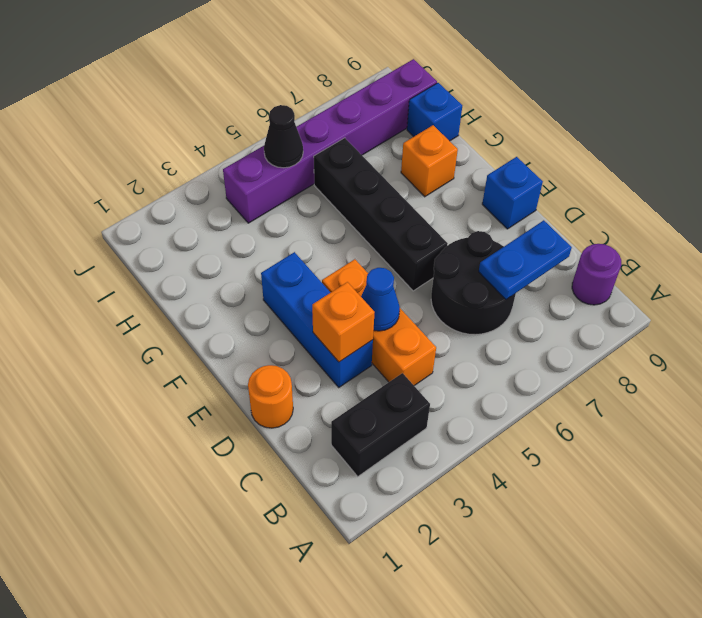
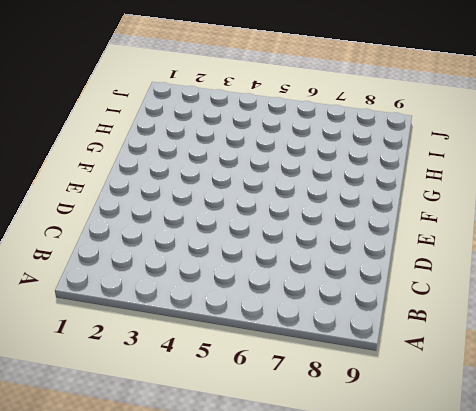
none -> black 1x2 brick [331,373,430,476]
none -> purple 1x1 round brick [572,244,621,305]
none -> orange 1x3 brick [322,259,436,386]

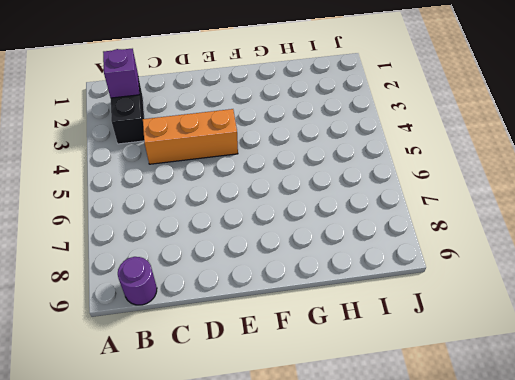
purple 1x1 brick [103,49,139,98] -> none
none -> black 2x2 round brick [431,231,516,335]
none -> orange 1x1 round brick [248,365,293,428]
none -> blue 1x3 brick [261,252,373,387]

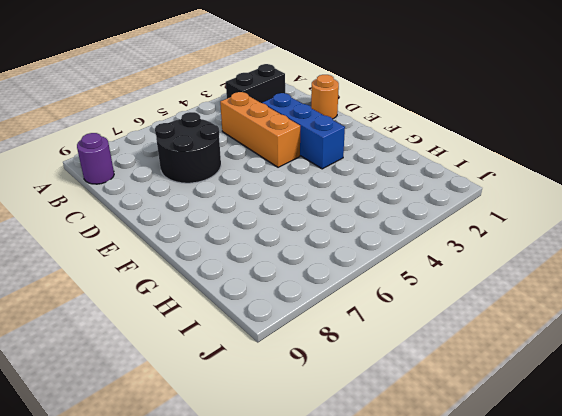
none -> black 1x4 brick [314,138,448,291]
none -> blue 1x1 brick [482,157,543,229]
none -> orange 1x1 brick [401,125,458,197]

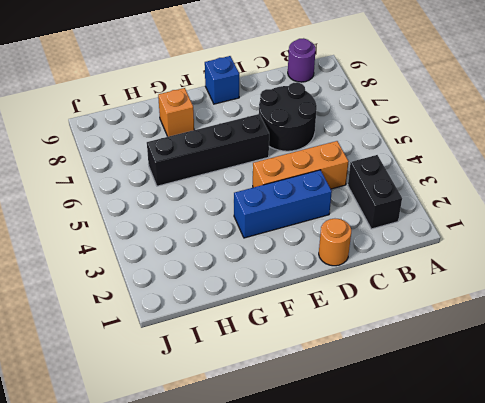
none -> blue 1x1 brick [407,83,462,141]
none -> purple 1x6 brick [223,59,437,223]
none -> blue 1x2 plate [479,220,572,299]

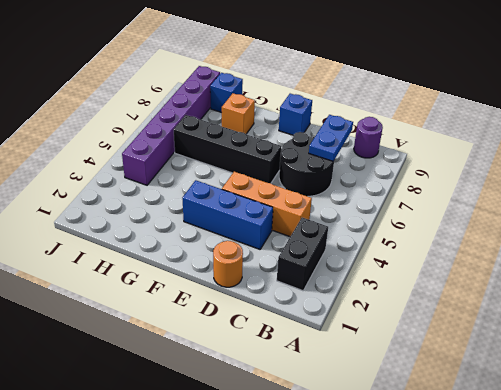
none -> orange 1x1 brick [312,282,375,362]
none -> blue 1x1 cone [361,268,400,331]
none -> black 1x1 cone [264,105,303,168]

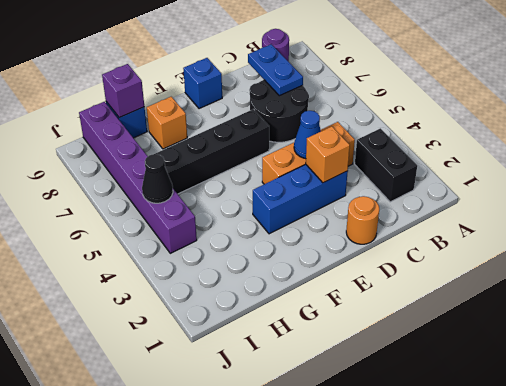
purple 1x1 brick [102,64,144,118] -> none

